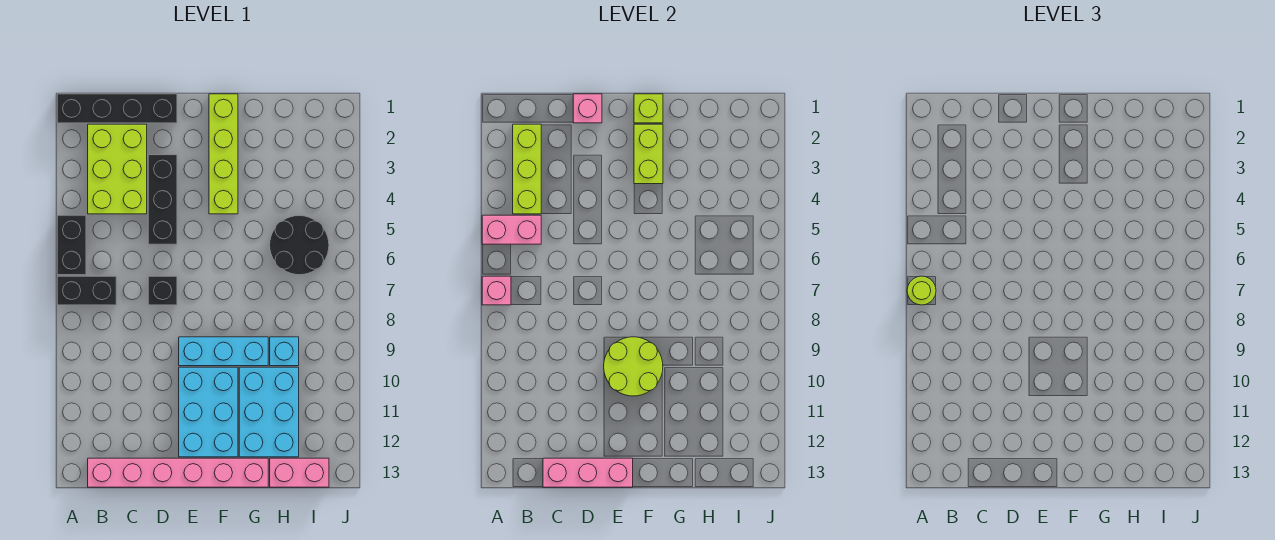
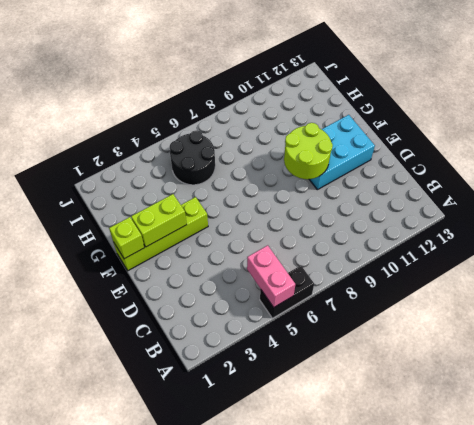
none -> black 1x4 brick [57,94,177,123]
none -> black 1x2 brick [57,276,116,305]
none -> lime 2x3 brick [88,124,147,214]

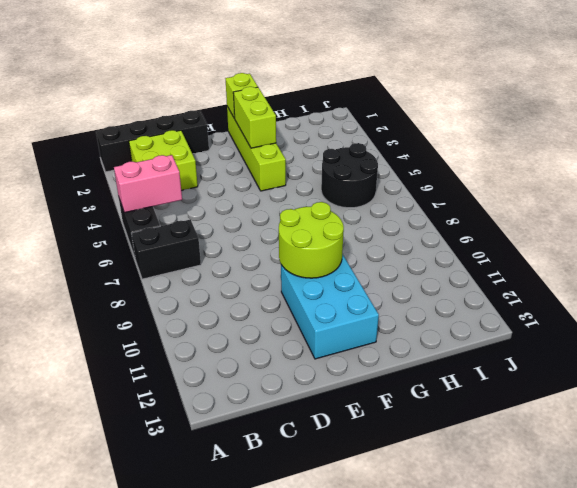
lime 2x2 brick [129,130,198,190] -> lime 2x3 brick [88,124,147,214]
none -> pink 1x6 brick [88,458,268,487]
none -> black 1x3 brick [148,155,177,244]
none -> black 1x1 brick [148,276,177,305]

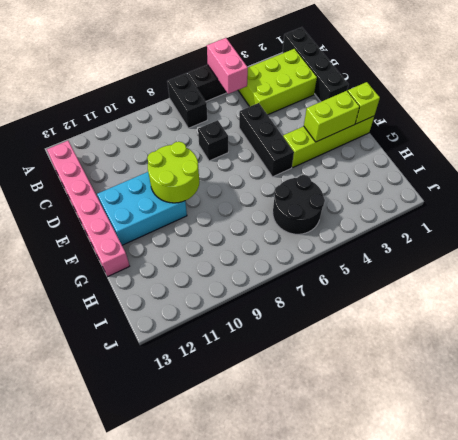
black 1x3 brick [239,103,294,177] -> black 1x3 brick turned to [148,155,177,244]
none -> cyan 1x3 brick [179,337,268,366]
none -> cyan 2x3 brick [239,367,299,457]
none -> cyan 1x1 brick [270,337,299,366]

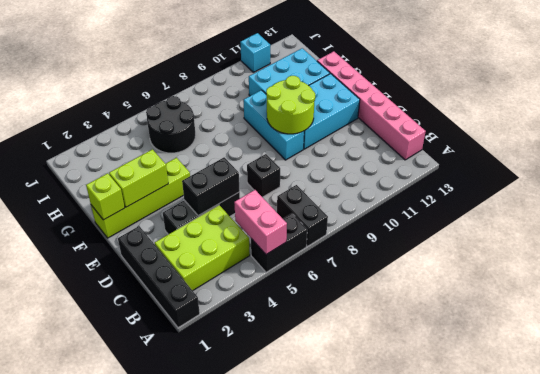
black 1x2 brick [182,157,240,216] -> none
cyan 1x1 brick [240,33,270,72] -> cyan 1x1 brick moved to [270,337,299,366]
none -> pink 1x2 brick [270,458,329,487]
none -> pink 1x1 brick [482,276,511,305]
none -> lime 1x3 brick [513,124,541,214]

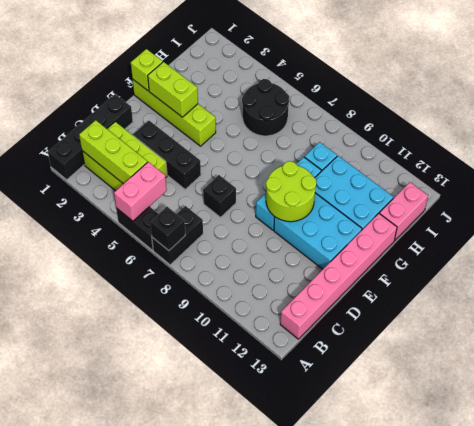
black 1x1 brick [150,207,185,251] -> pink 1x1 brick [482,276,511,305]
none -> pink 1x3 brick [543,458,633,487]
none -> pink 1x1 brick [573,94,602,123]
none -> lime 1x1 round brick [907,276,936,305]

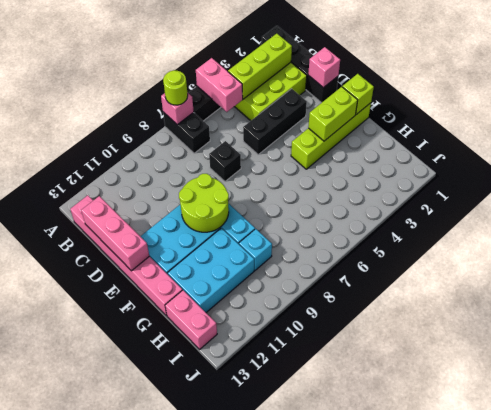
none -> black 2x2 round brick [270,215,329,275]

